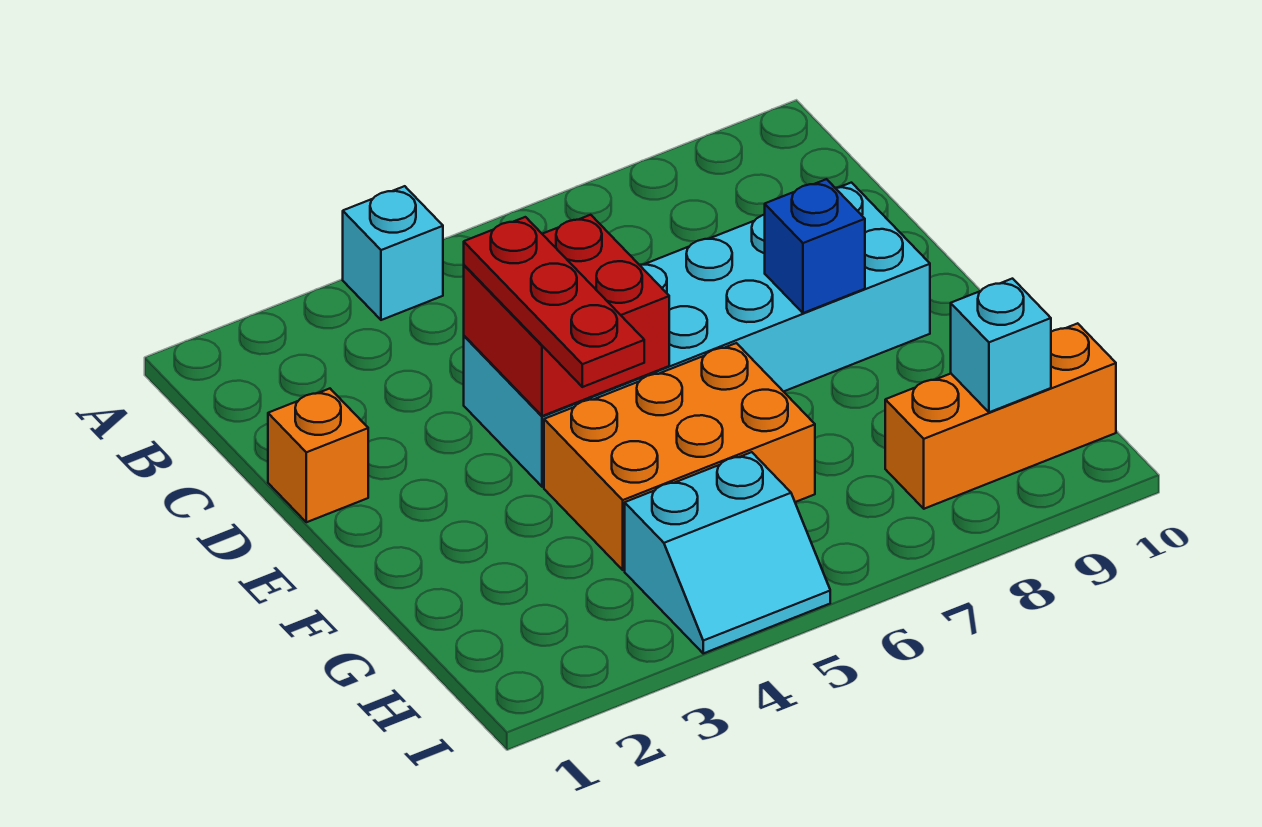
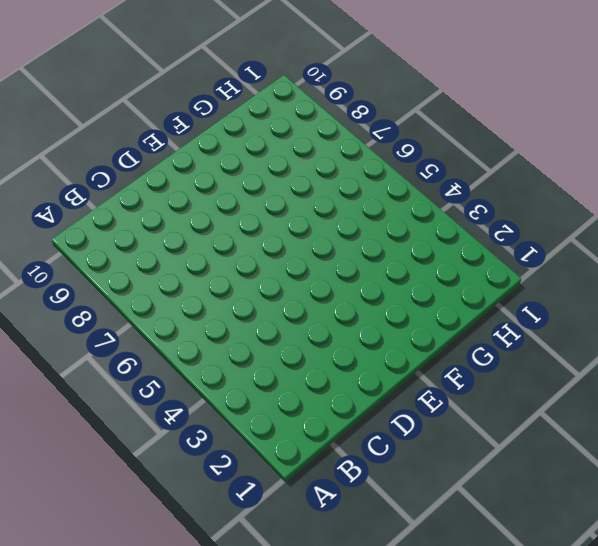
none -> cyan 1x1 brick [343,186,443,320]
none -> orange 1x1 brick [268,389,368,522]

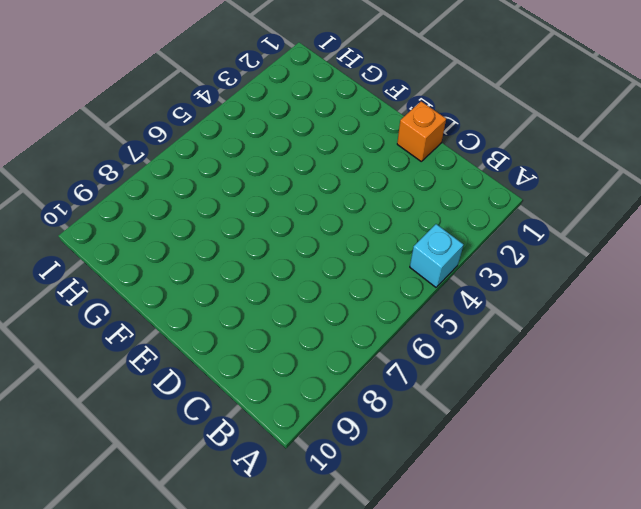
none -> cyan 2x6 brick [464,183,930,487]
none -> orange 2x3 brick [544,343,815,570]

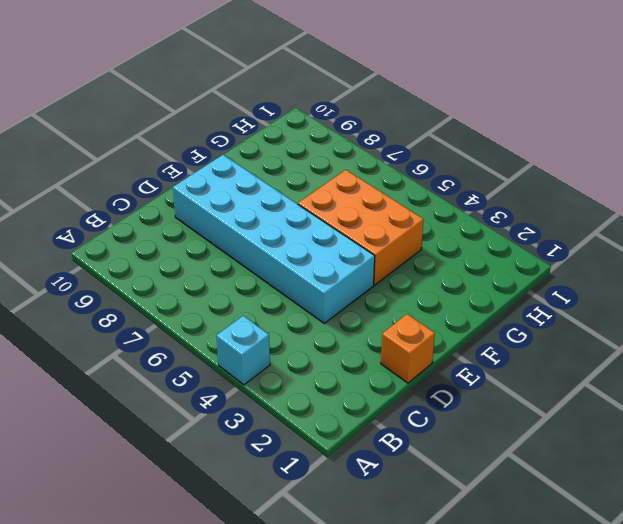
none -> cyan 2x2 slope [625,452,830,653]
none -> orange 1x3 brick [885,323,1116,509]

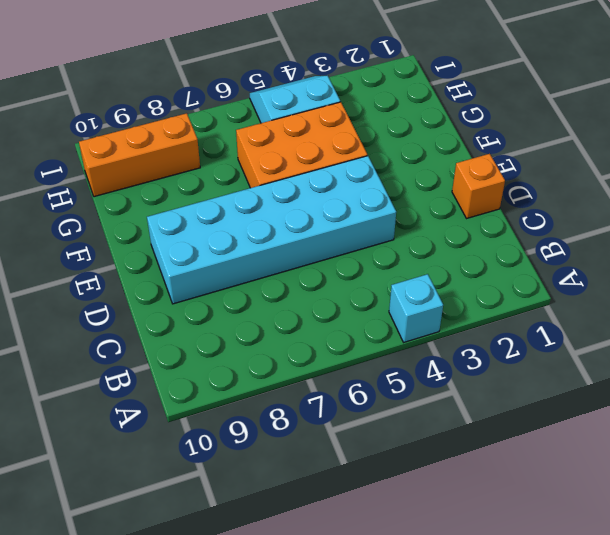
none -> red 2x2 brick [464,215,669,416]
none -> blue 1x1 brick [765,179,865,313]

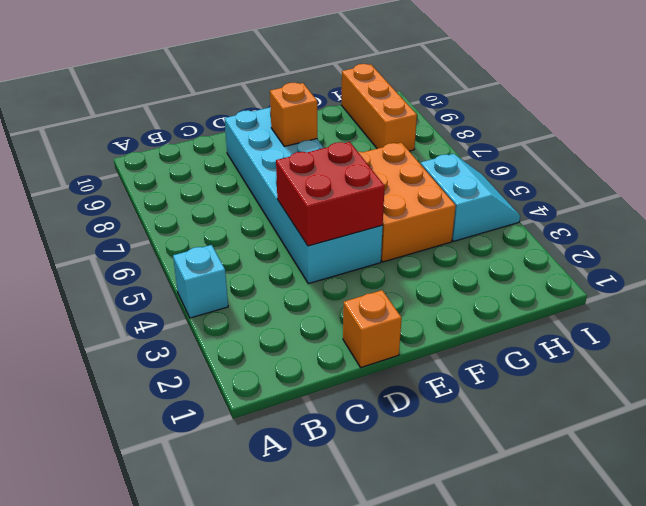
orange 1x1 brick [270,83,317,146] -> blue 1x1 brick [765,179,865,313]
none -> cyan 1x1 brick [951,279,1051,412]
none -> red 1x3 plate [464,217,644,387]

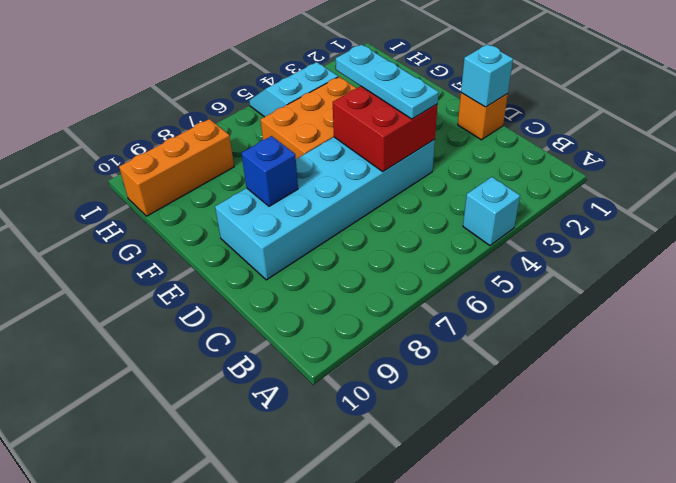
cyan 1x1 brick [461,44,513,107] -> cyan 1x1 brick moved to [951,279,1051,412]
cyan 1x3 plate [335,45,439,119] -> red 1x3 plate [464,217,644,387]

